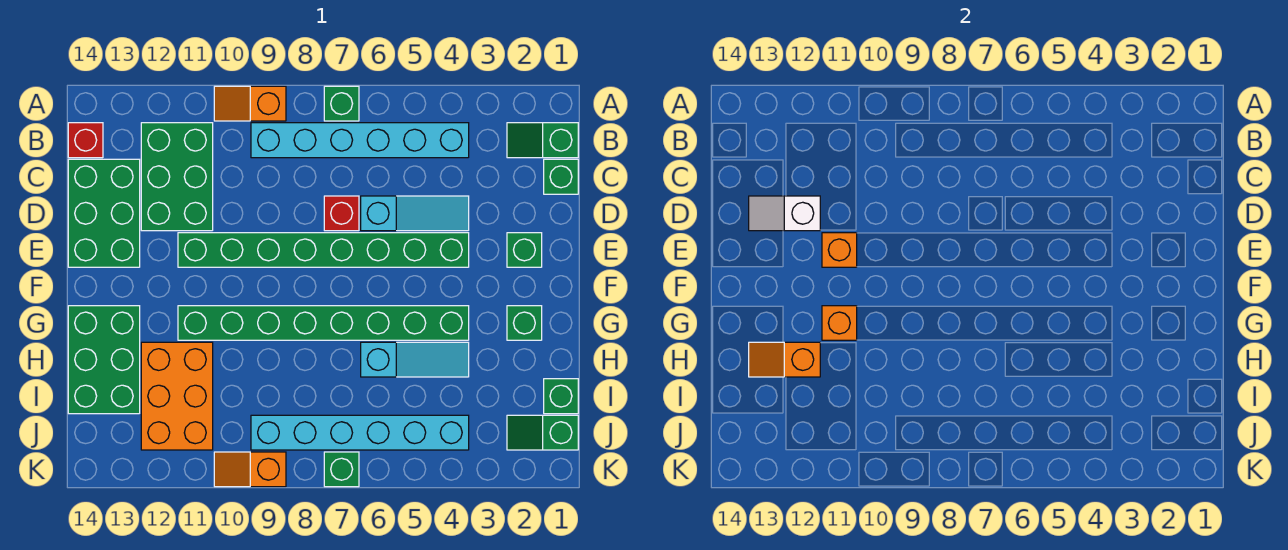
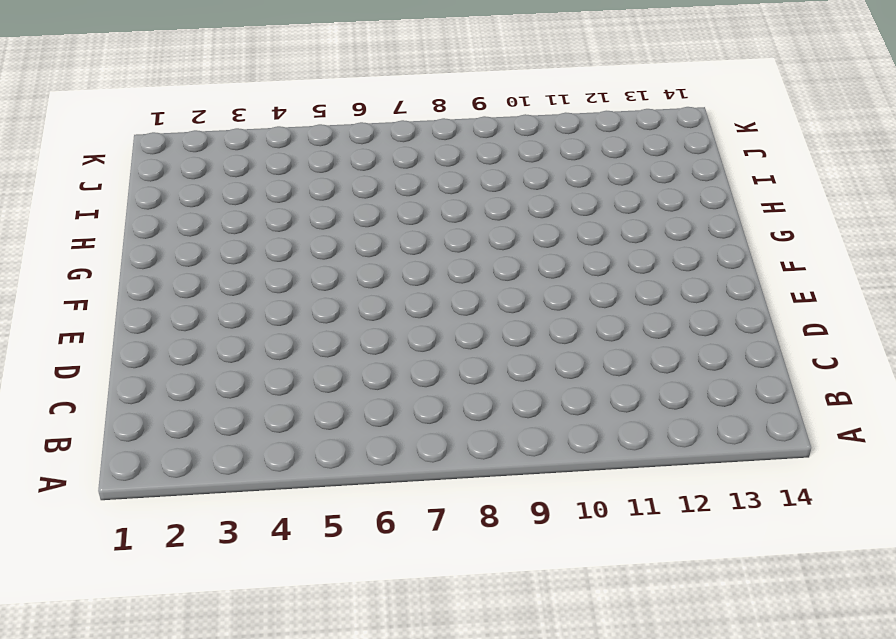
none -> green 1x1 brick [324,86,359,121]
none -> orange 1x2 slope [214,86,286,121]
none -> green 1x2 slope [507,123,578,158]

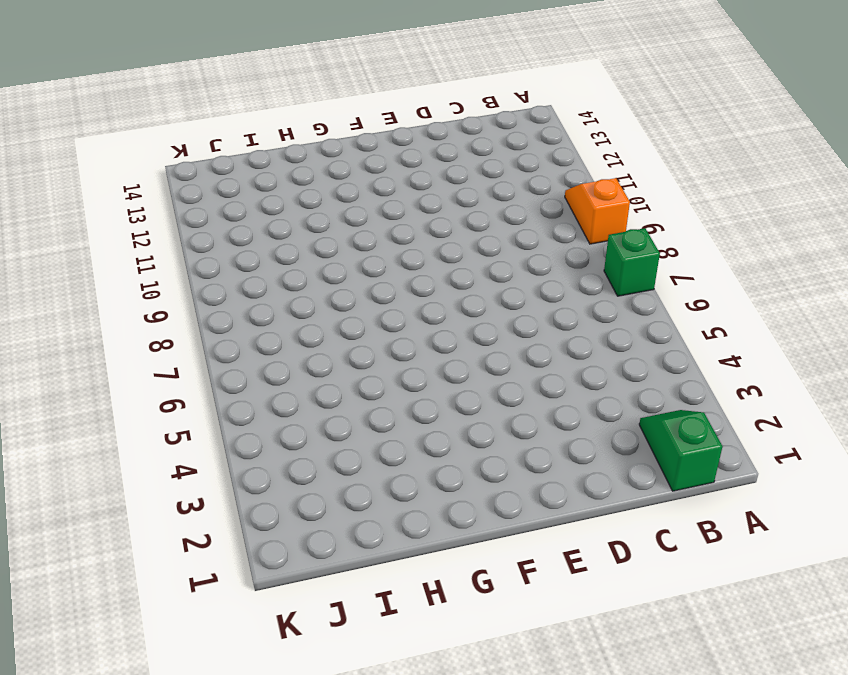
none -> cyan 1x6 brick [251,123,469,158]
none -> green 2x3 brick [141,123,213,231]
none -> red 1x1 brick [68,123,103,158]

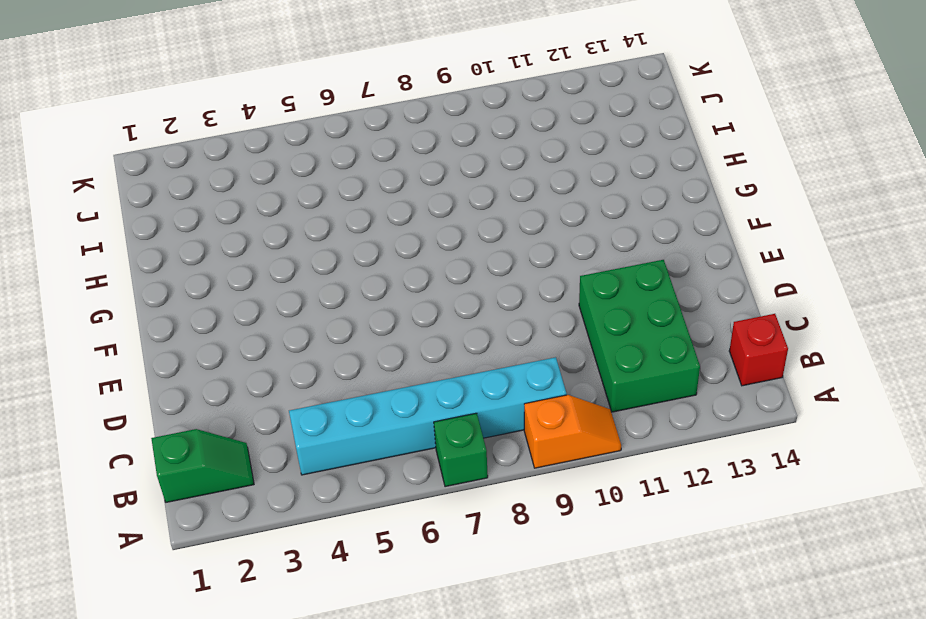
none -> green 1x1 brick [544,159,578,194]
none -> green 2x3 brick [68,159,140,267]
none -> cyan 1x3 slope [361,196,469,231]

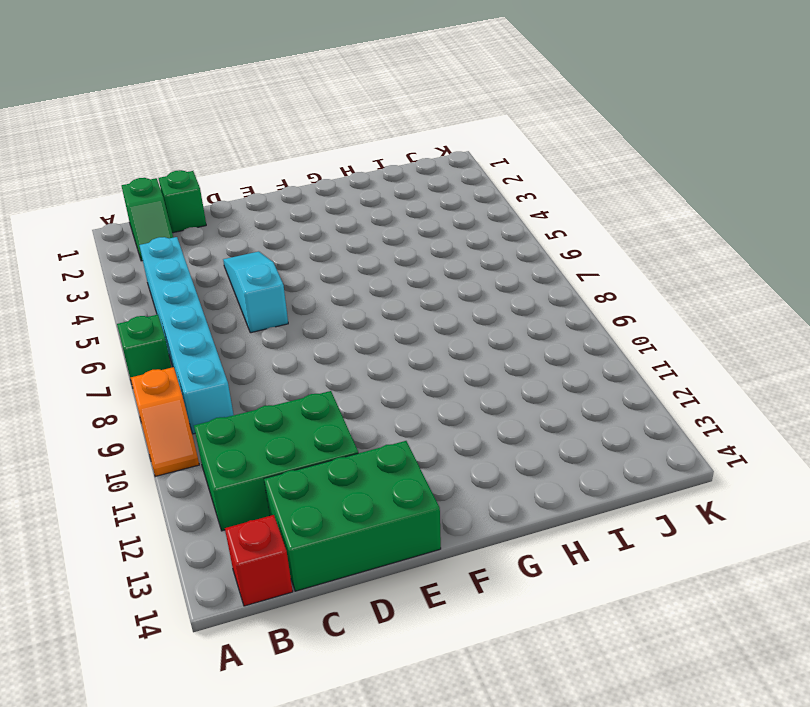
none -> red 1x1 brick [324,196,359,231]
none -> green 1x1 brick [507,233,542,267]
none -> green 1x8 brick [178,233,469,267]

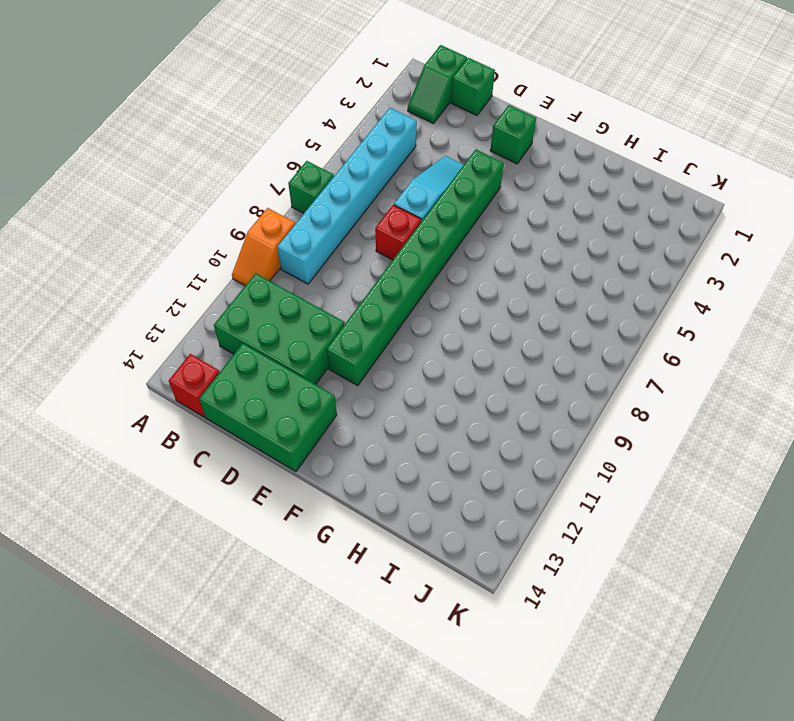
none -> green 1x1 brick [507,306,542,340]
none -> green 1x8 brick [178,306,469,340]
none -> green 2x3 brick [68,306,140,414]

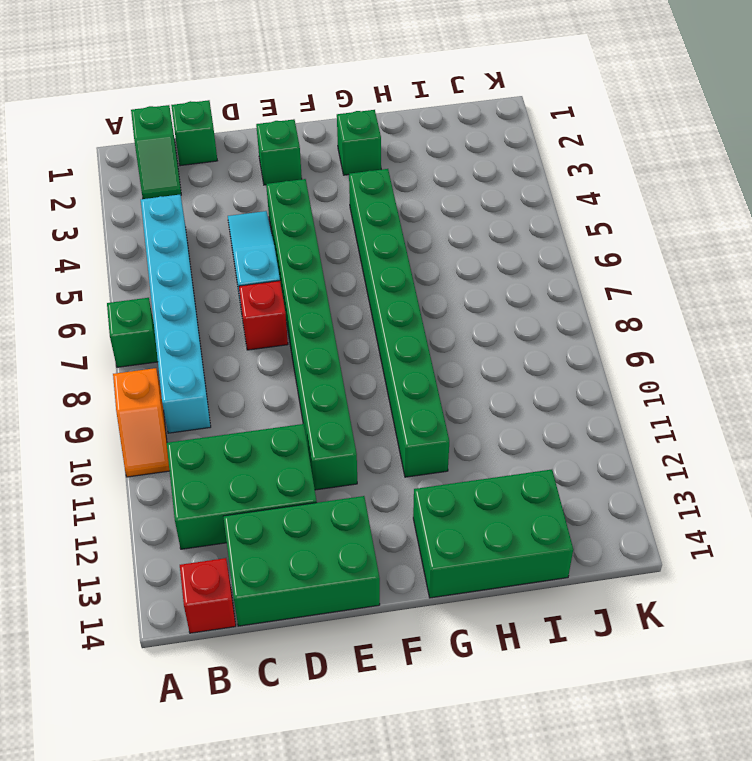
none -> cyan 1x3 slope [361,342,469,377]
none -> orange 2x3 brick [141,342,213,450]
none -> green 1x1 brick [544,379,578,414]

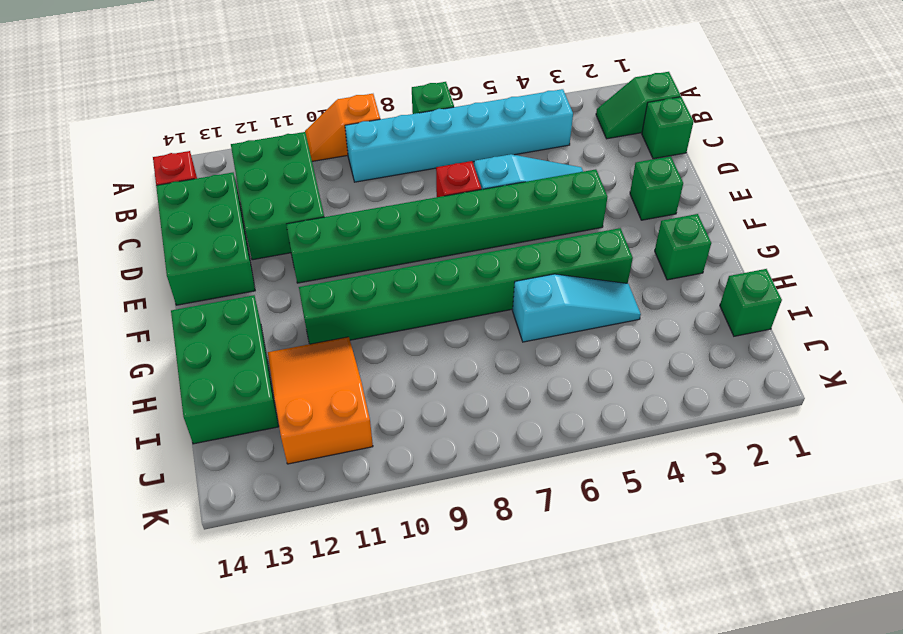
orange 2x3 slope [268,337,373,464] -> orange 2x3 brick [141,342,213,450]
none -> green 1x2 slope [507,415,578,450]
none -> cyan 1x6 brick [251,415,469,450]
none -> green 1x1 brick [324,452,359,487]

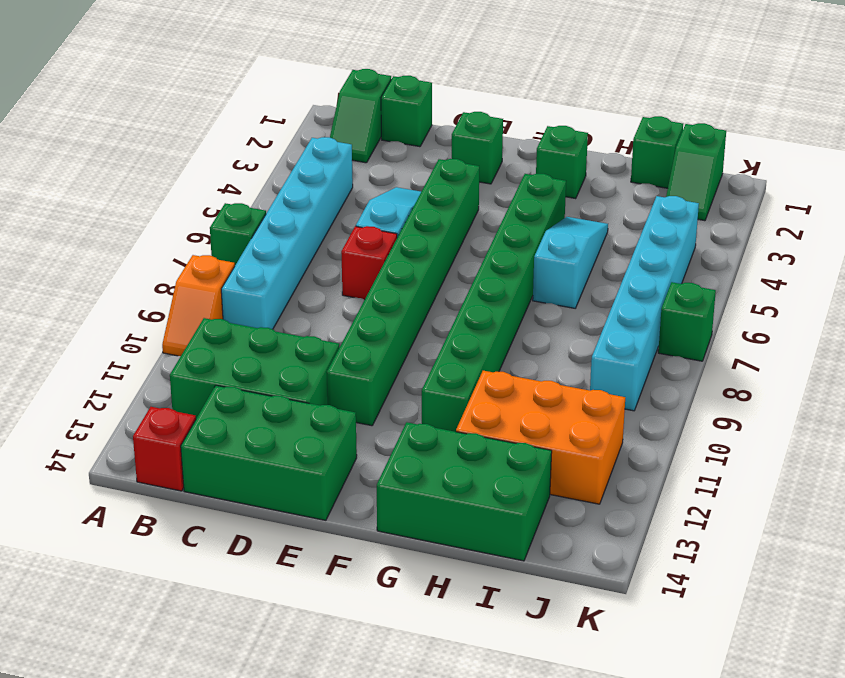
none -> orange 1x2 slope [214,452,286,487]
none -> white 1x2 slope [749,196,820,231]
none -> orange 1x1 brick [822,233,857,267]

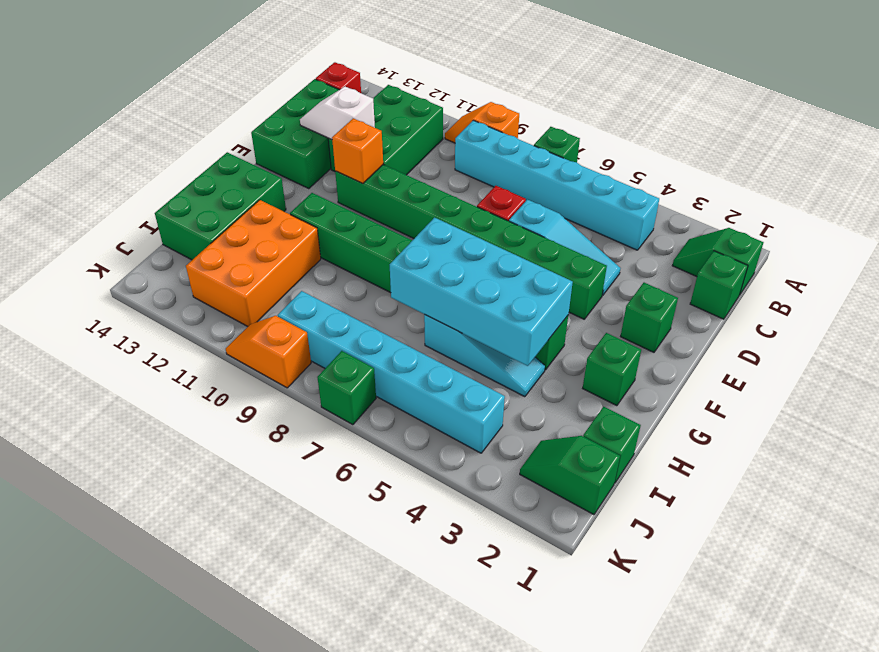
cyan 2x4 brick [390,217,573,366] -> none
none -> orange 1x1 brick [822,306,857,340]
none -> orange 1x2 slope [749,342,820,377]

